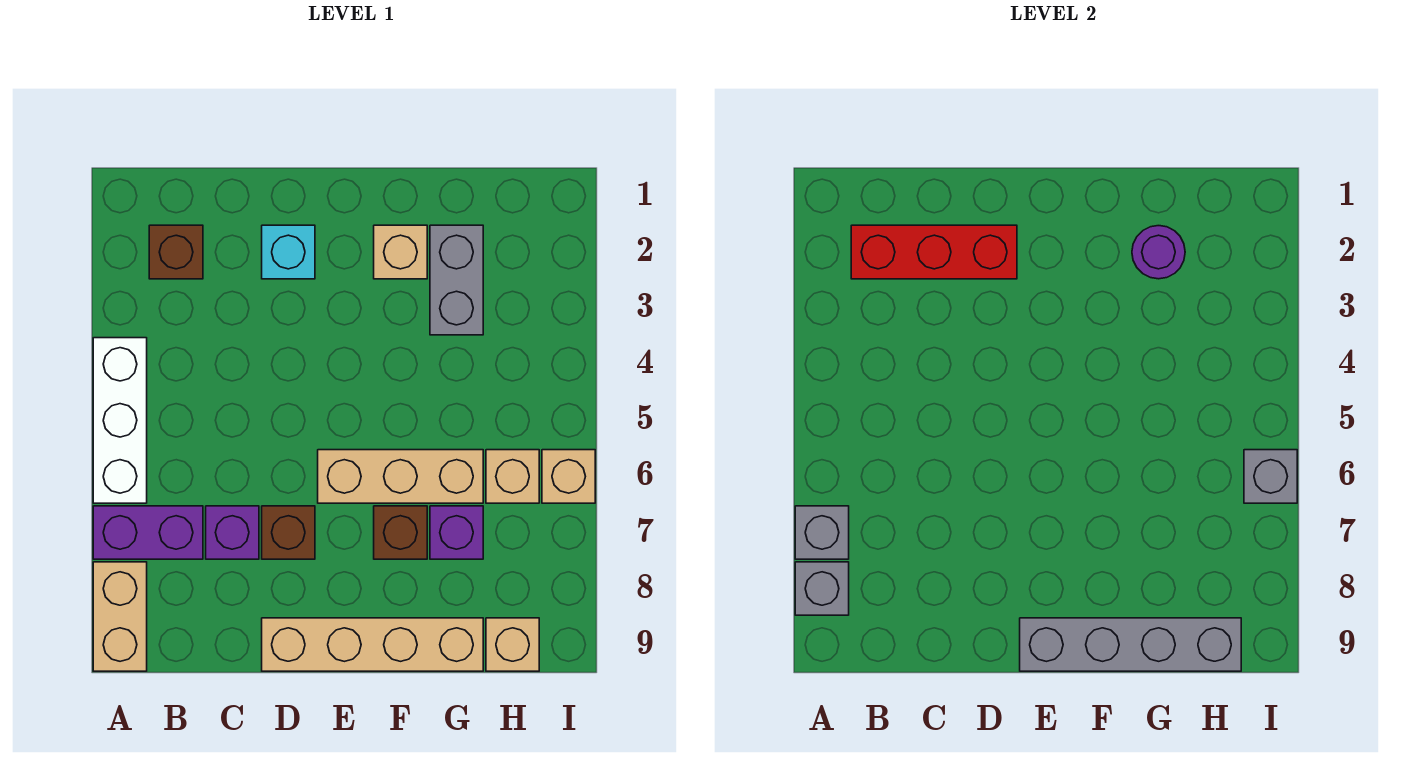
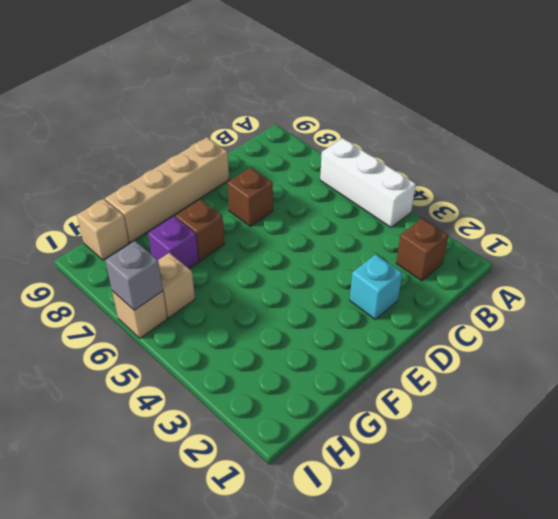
none -> purple 1x2 brick [93,506,203,559]
none -> tan 1x2 brick [93,562,147,671]
none -> purple 1x1 brick [206,506,259,559]

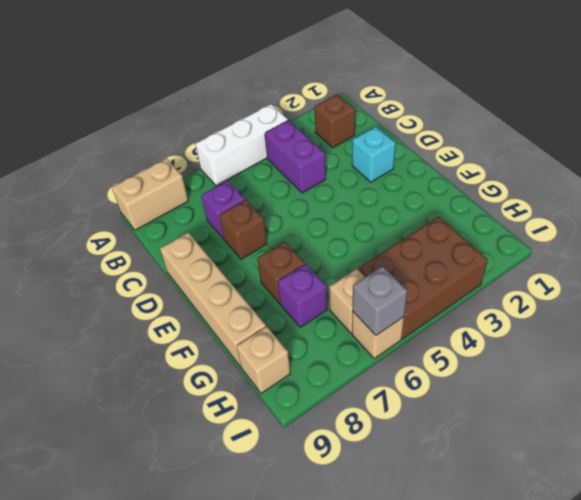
purple 1x2 brick [265,120,326,193] -> purple 1x2 brick moved to [93,506,203,559]
brown 2x3 brick [358,217,488,339] -> none
none -> tan 1x3 brick [318,450,483,503]
none -> tan 1x1 brick [374,225,427,279]
none -> grey 1x2 brick [430,225,483,335]

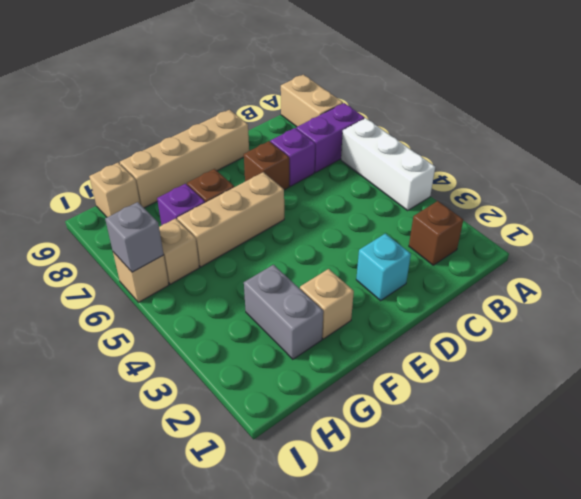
none -> grey 1x1 brick [795,506,849,559]
none -> grey 1x1 brick [795,562,849,615]
none -> red 1x3 brick [851,225,1017,279]

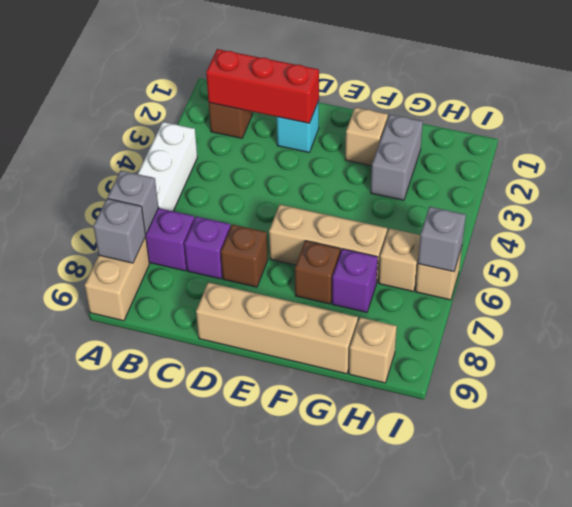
none -> grey 1x4 brick [1020,618,1241,671]
none -> purple 1x1 round brick [1132,226,1185,279]

